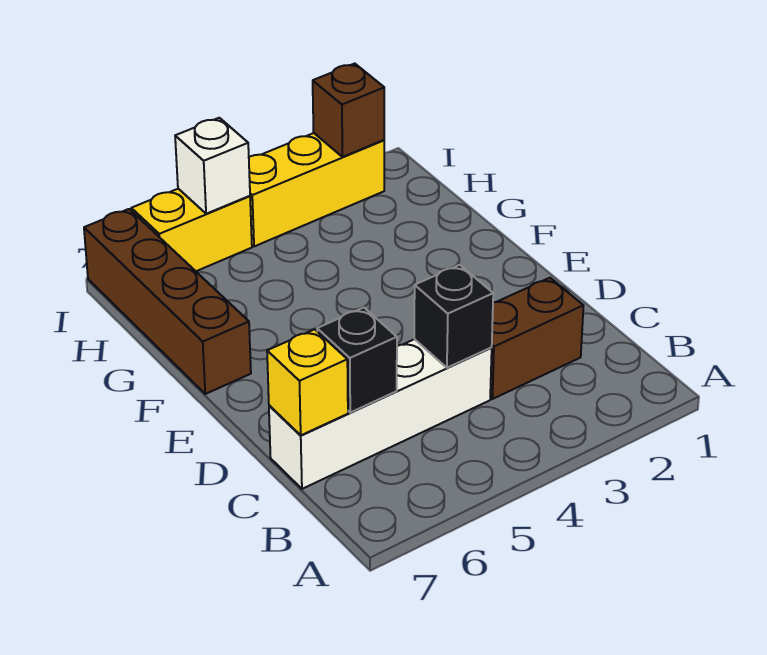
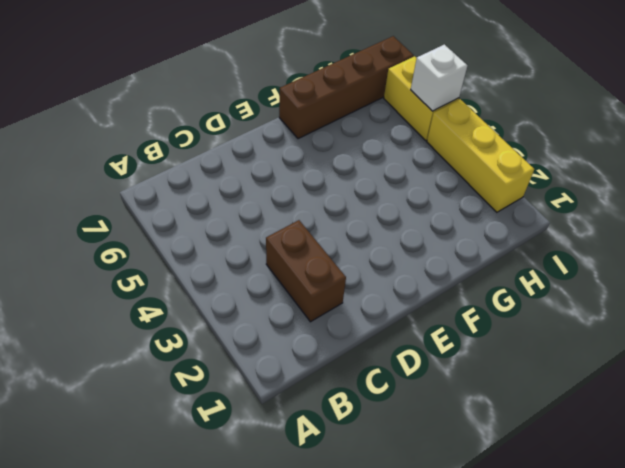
none -> white 1x4 brick [269,339,492,489]
none -> black 1x1 brick [414,265,493,368]

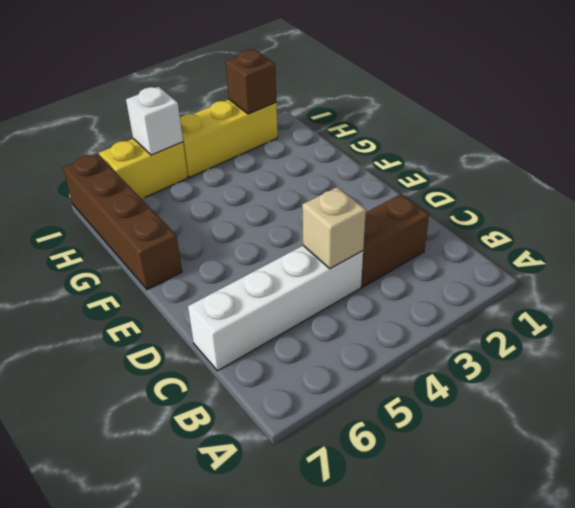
tan 1x1 brick [302,187,366,269] -> black 1x1 brick [414,265,493,368]
none -> black 1x1 brick [317,308,397,412]
none -> yellow 1x1 brick [267,329,348,435]

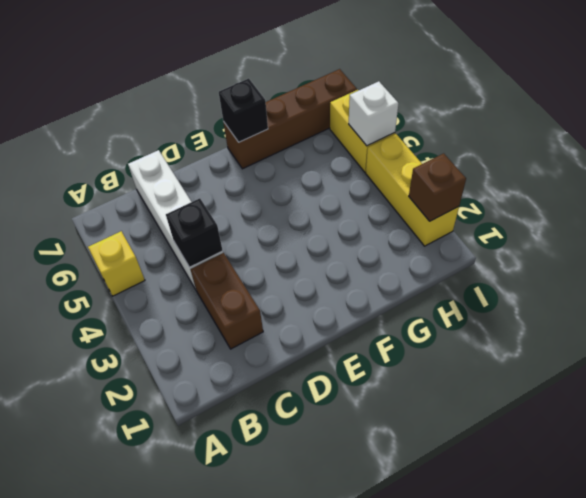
yellow 1x1 brick [88,231,145,296] -> yellow 1x1 brick moved to [267,329,348,435]
black 1x1 brick [219,78,268,142] -> black 1x1 brick moved to [317,308,397,412]

